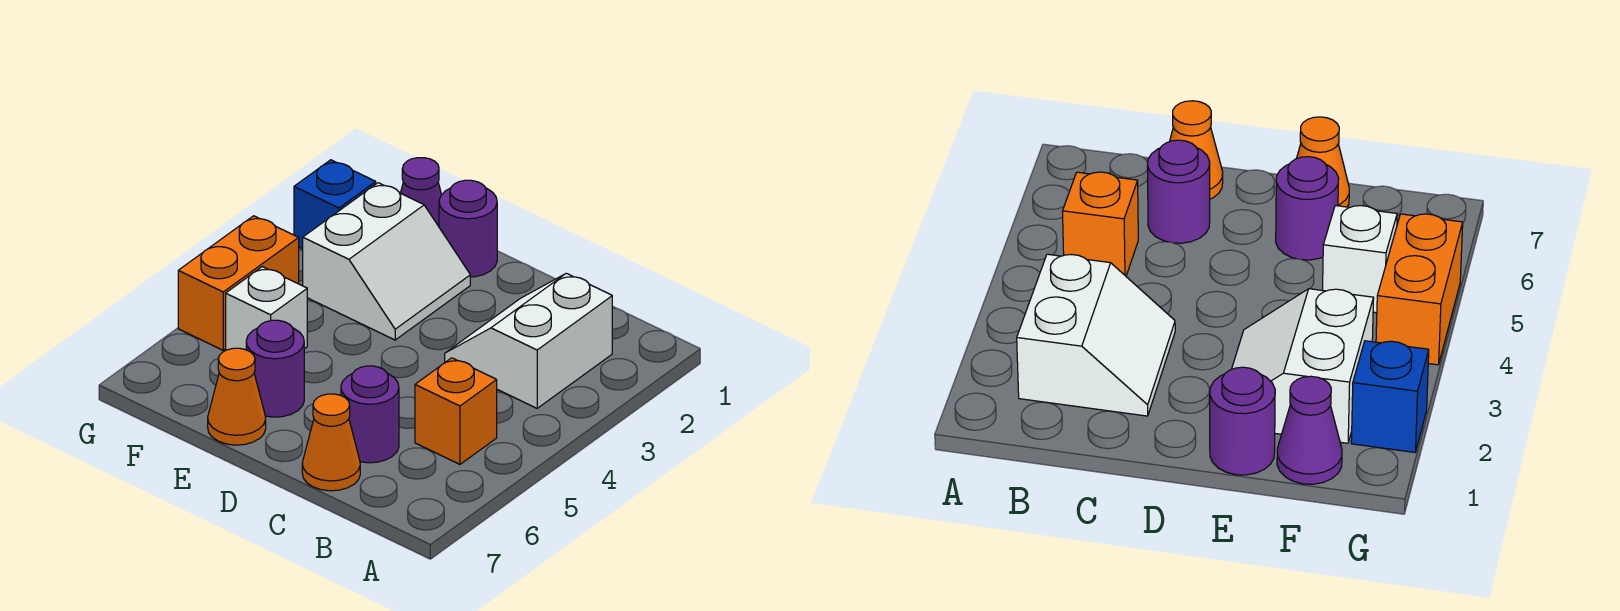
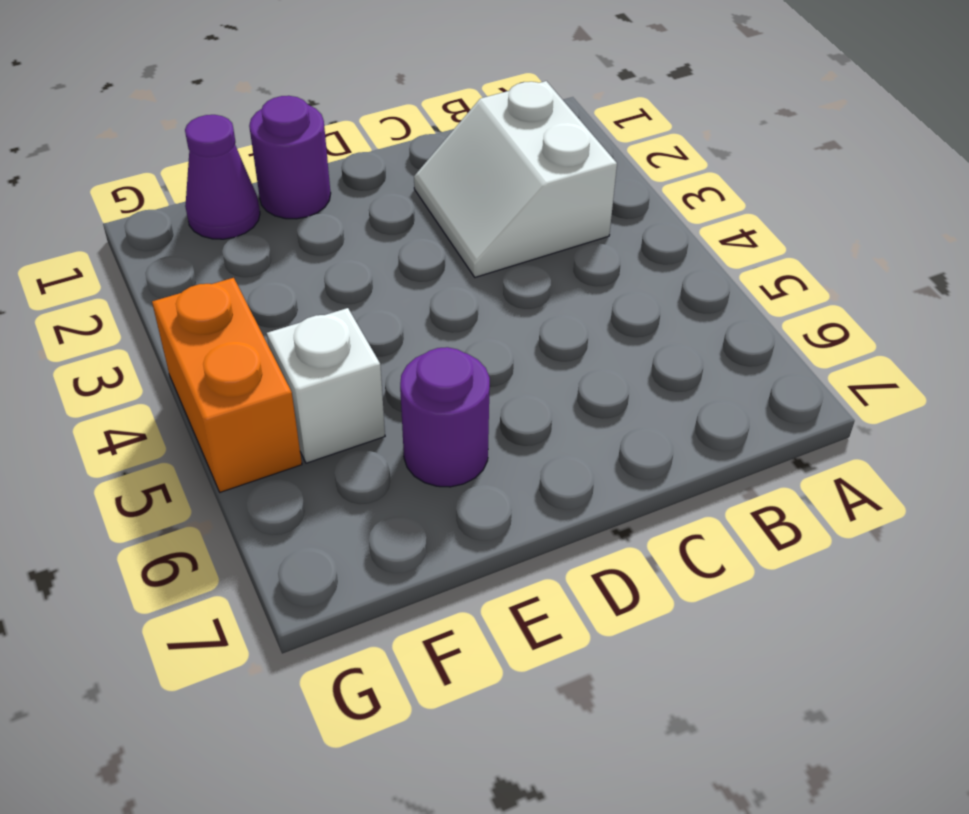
none -> orange 1x1 brick [415,358,497,464]
none -> purple 1x1 round brick [341,366,399,463]
none -> orange 1x1 cone [302,394,360,491]

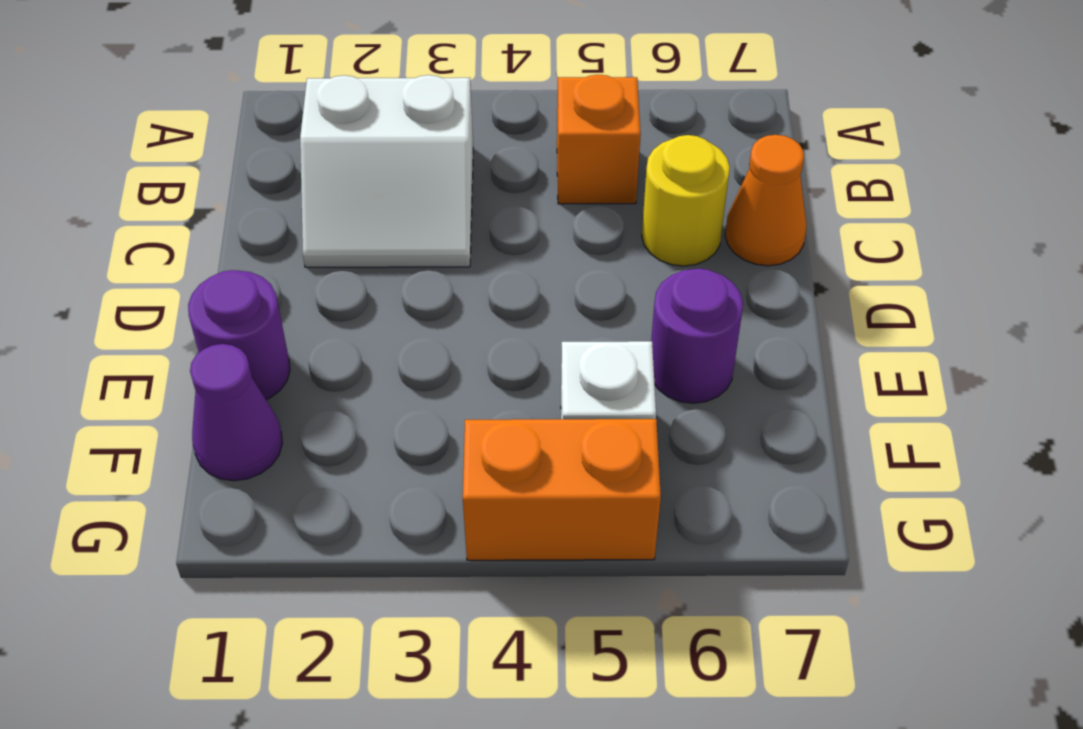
yellow 1x1 round brick [642,135,730,266] -> purple 1x1 round brick [341,366,399,463]
none -> white 2x2 slope [303,183,470,340]
none -> orange 1x1 cone [208,348,266,445]
none -> blue 1x1 brick [294,160,376,249]

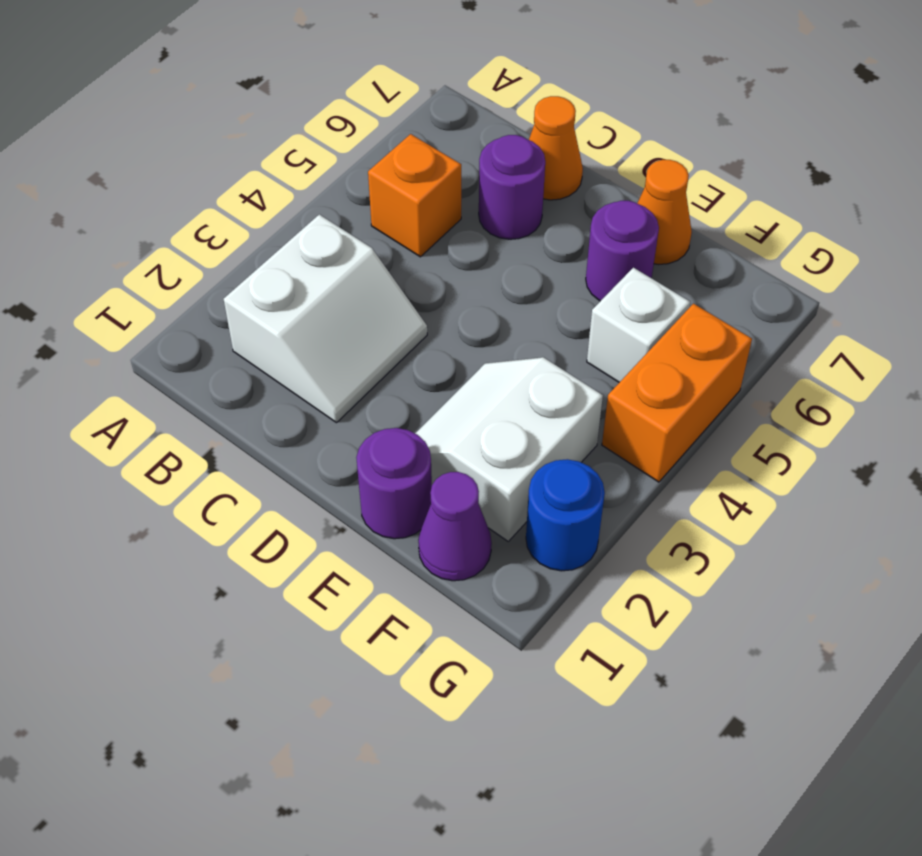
blue 1x1 round brick [526,459,605,571] -> blue 1x1 brick [294,160,376,249]

